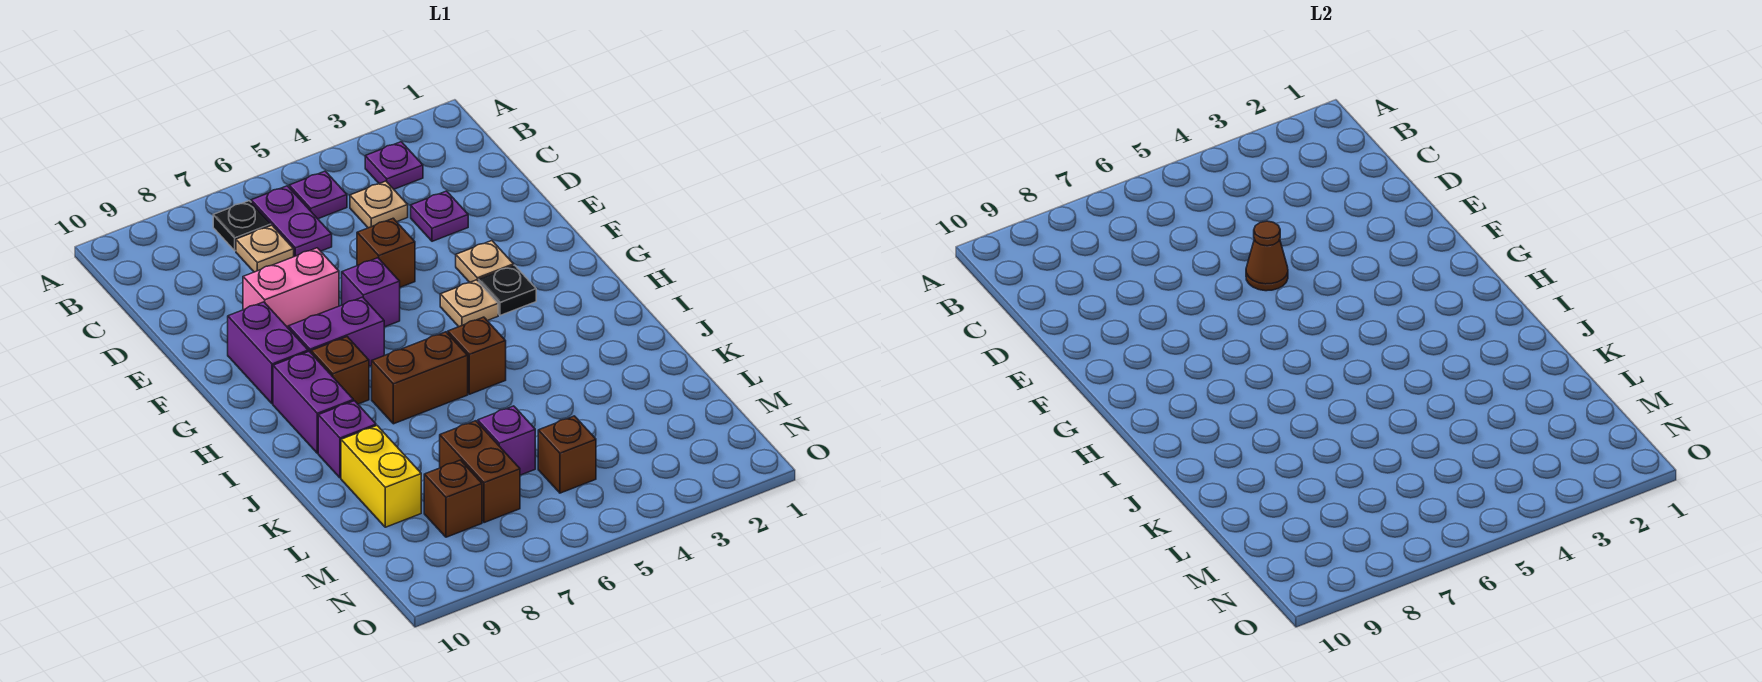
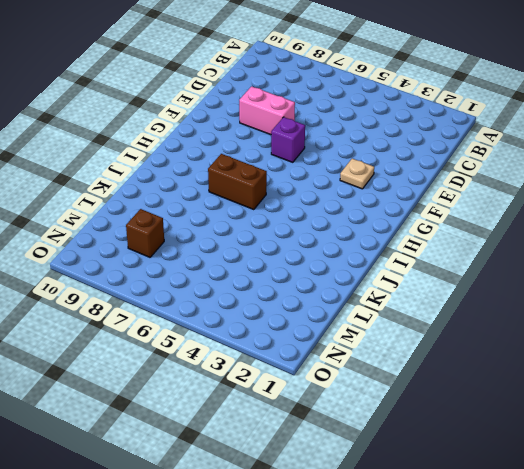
none -> purple 1x1 plate [365,142,423,189]
none -> purple 1x1 plate [289,171,347,219]
none -> purple 1x2 plate [251,186,332,257]

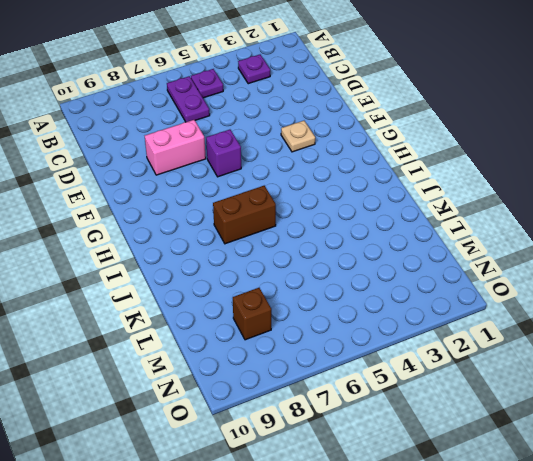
none -> black 1x1 plate [213,201,271,251]
none -> tan 1x1 plate [350,181,408,228]
none -> tan 1x1 plate [236,225,294,272]

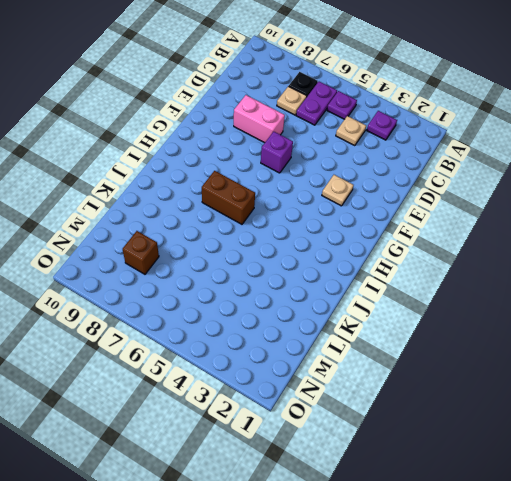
none -> purple 1x1 plate [411,191,468,241]
none -> brown 1x1 brick [357,218,415,287]
none -> purple 1x2 brick [228,302,308,404]

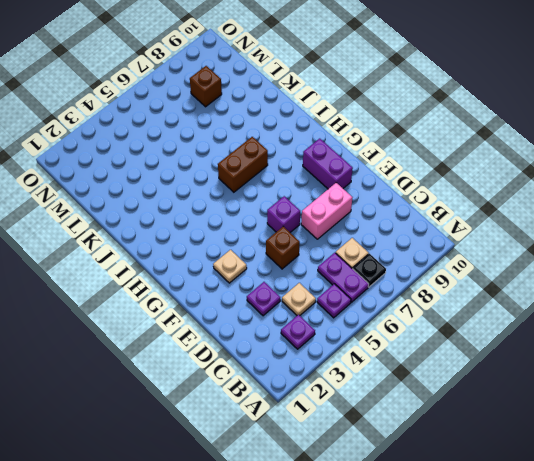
none -> black 1x1 plate [478,265,536,316]
none -> tan 1x1 plate [440,280,498,327]
none -> purple 1x2 brick [288,297,384,366]

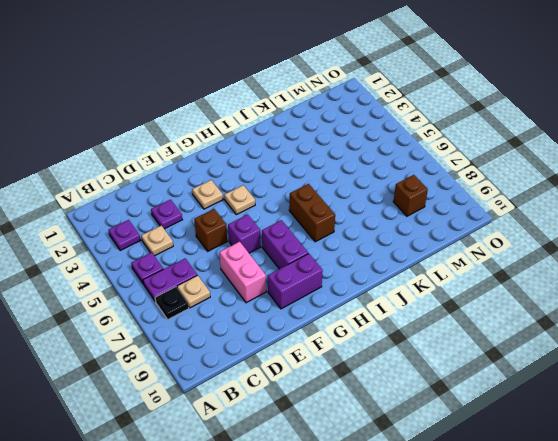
none -> black 1x1 plate [478,265,536,316]
none -> brown 1x1 brick [311,337,369,404]
none -> purple 1x2 brick [273,351,353,453]

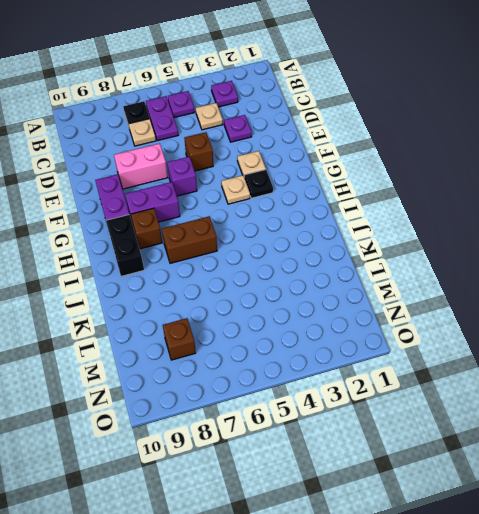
black 1x2 brick [106,214,144,276] -> purple 1x2 brick [273,351,353,453]
none -> brown 1x1 brick [448,317,506,394]
none -> purple 1x1 brick [318,401,376,478]
none -> yellow 1x2 brick [341,426,421,527]

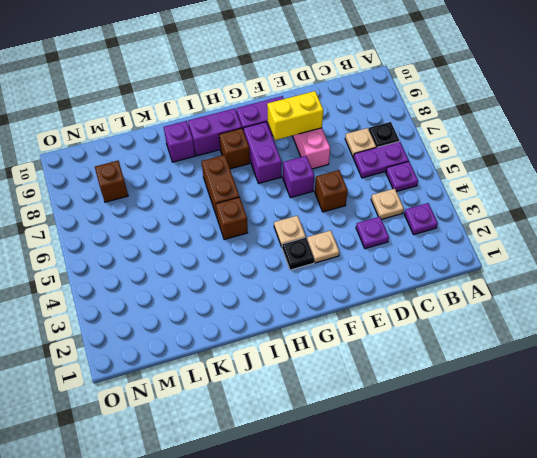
yellow 1x2 brick [267,91,323,140] -> yellow 1x2 brick moved to [341,426,421,527]
none -> purple 1x1 brick [478,406,535,475]
none -> brown 1x2 brick [440,421,520,523]
none -> brown 1x1 brick [538,416,596,493]

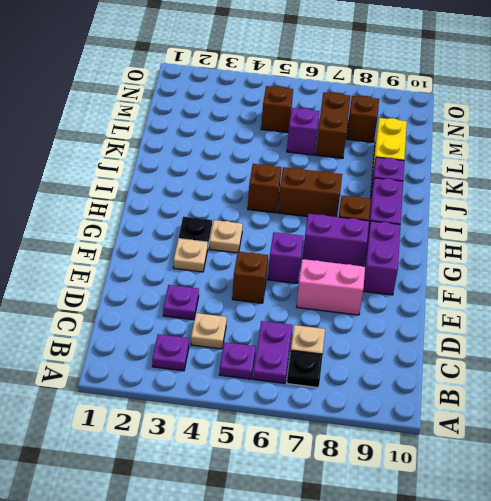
none -> brown 1x1 cone [1246,221,1288,291]

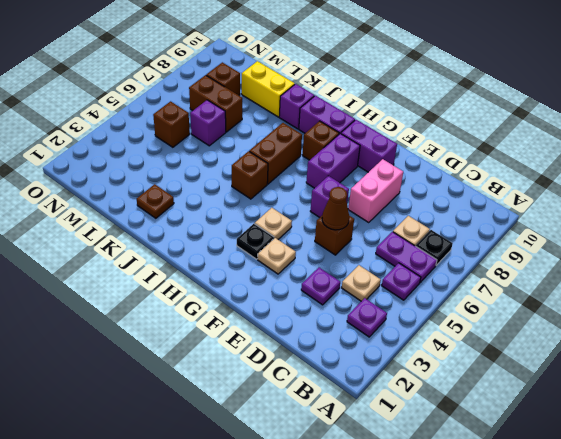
brown 1x1 plate [137,184,174,218] -> none

